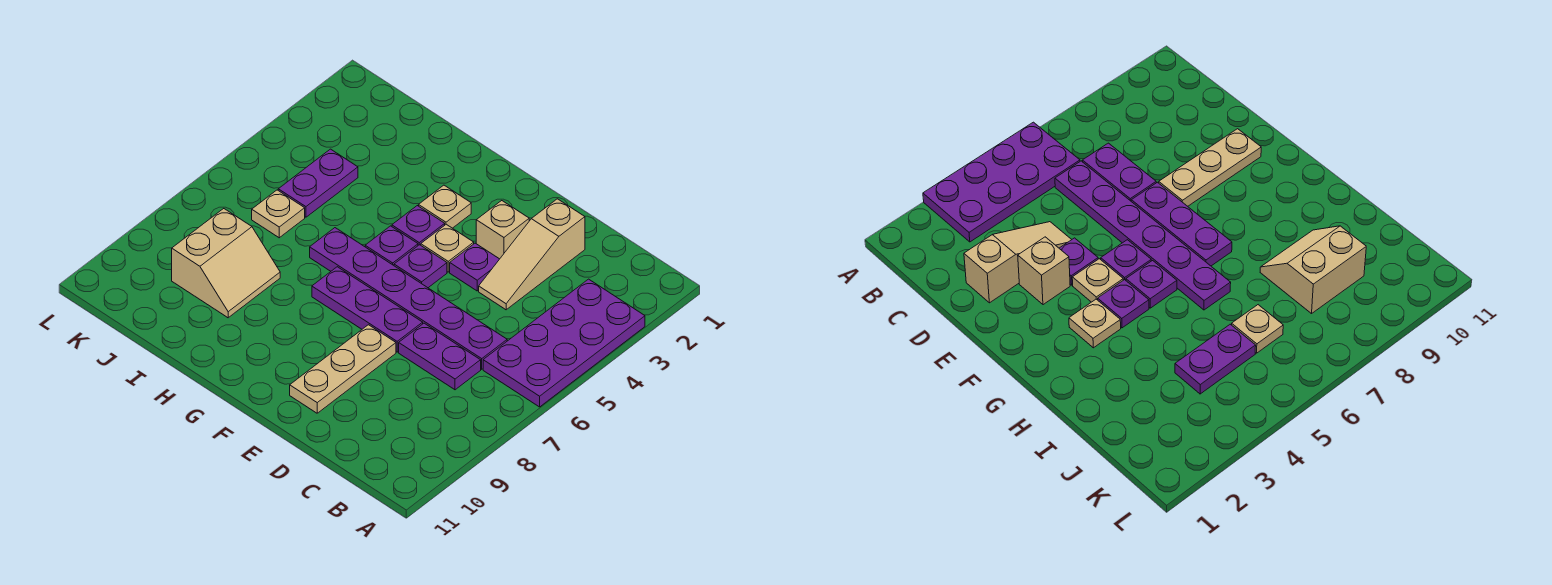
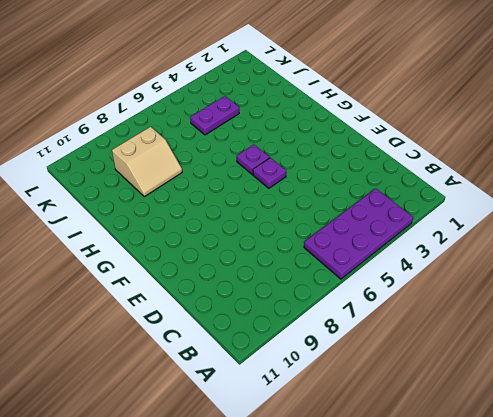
none -> purple 1x6 plate [310,228,507,369]
none -> purple 1x2 plate [399,323,481,390]
none -> tan 1x3 slope [479,199,585,310]

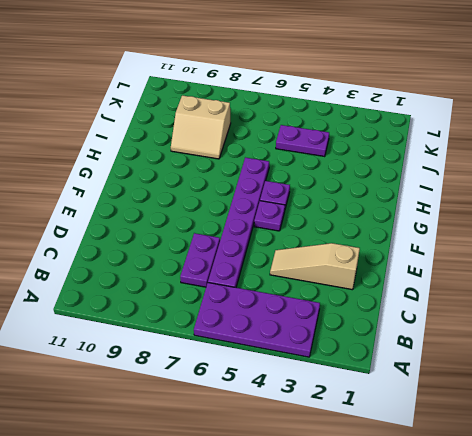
none -> tan 1x1 brick [476,201,529,259]
none -> purple 1x1 plate [450,243,499,291]
none -> purple 1x3 plate [312,267,423,352]

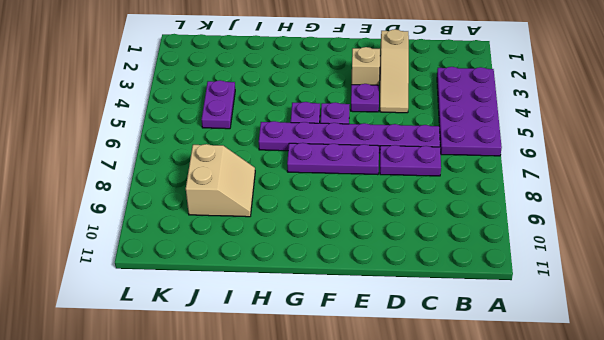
none -> tan 1x3 plate [290,325,396,413]
none -> tan 1x1 plate [421,224,474,272]
none -> tan 1x1 plate [419,185,471,228]

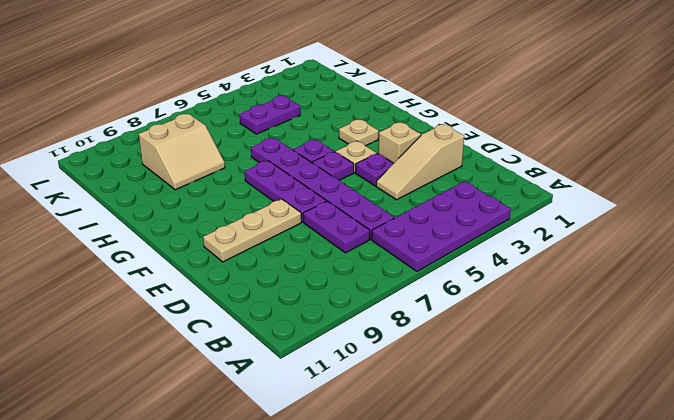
none -> purple 1x1 plate [392,206,445,245]
none -> tan 1x1 plate [252,190,305,238]

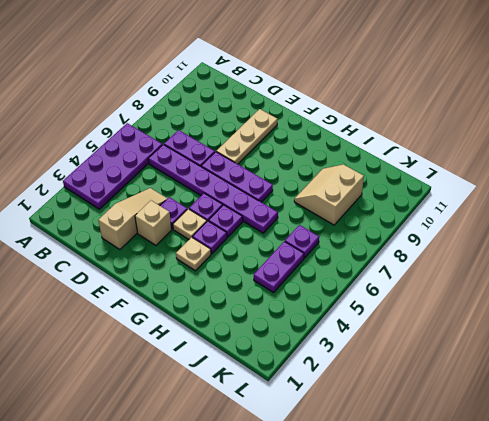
purple 1x1 plate [285,225,319,258] -> tan 1x1 plate [252,190,305,238]

